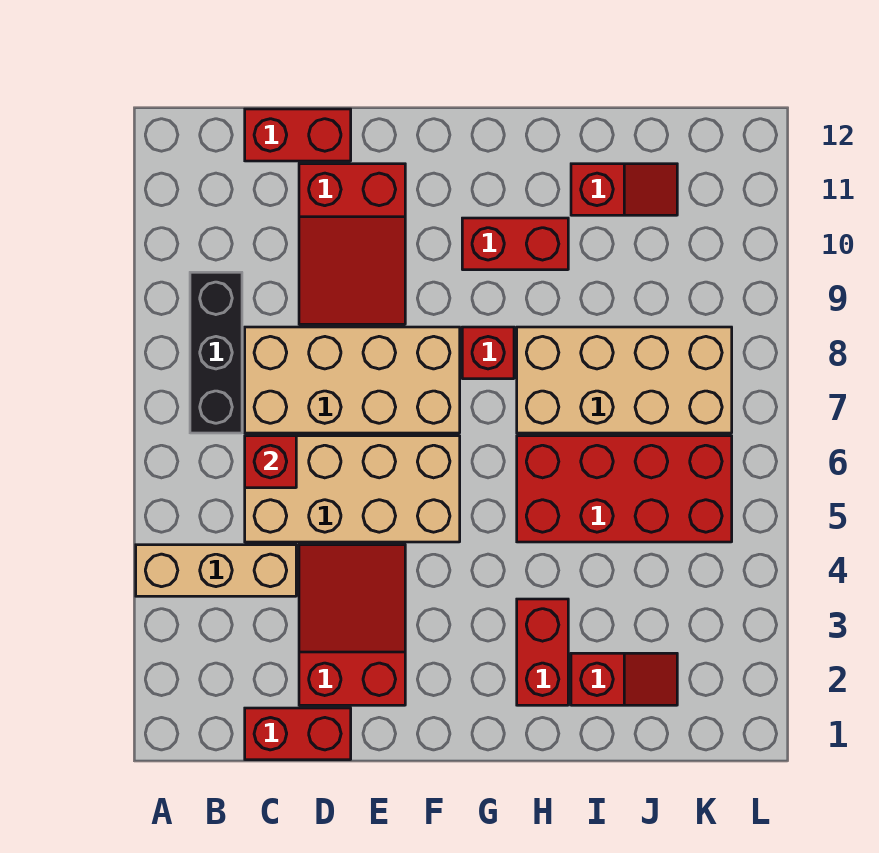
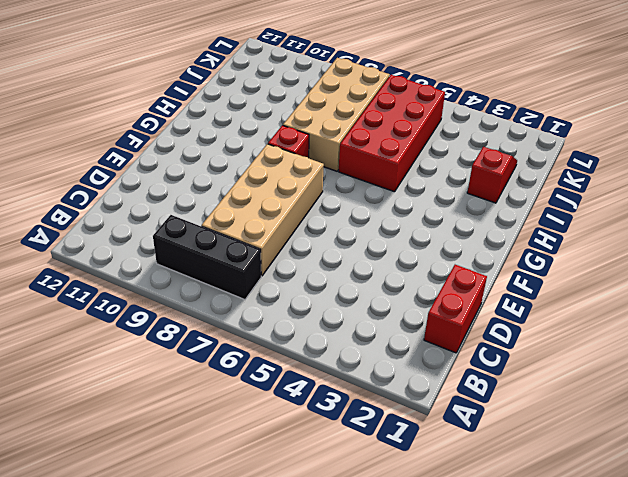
none -> tan 1x3 brick [136,545,296,596]
none -> tan 2x4 brick [245,436,460,542]
none -> red 1x2 brick [245,109,351,161]

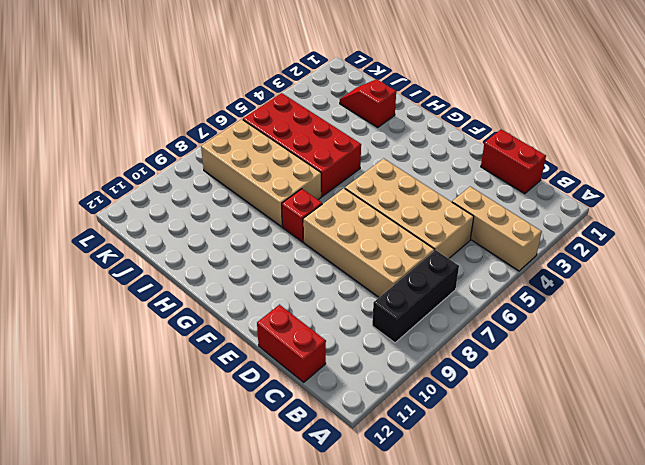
none -> red 2x3 slope [299,545,405,705]
none -> red 2x3 slope [299,164,405,324]
none -> red 1x2 brick [462,218,568,270]

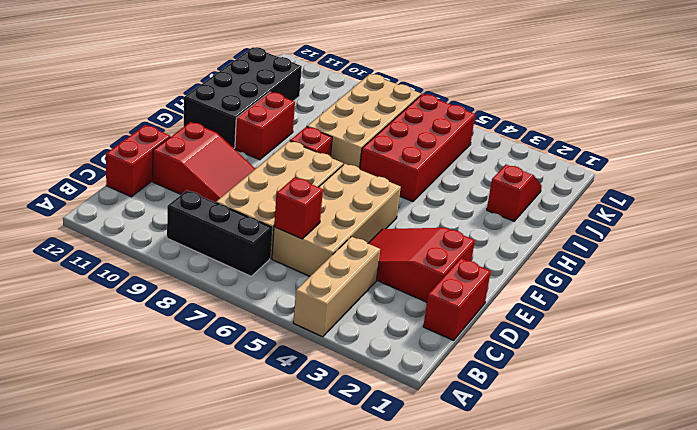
black 2x4 brick [184,47,302,148] -> red 1x2 slope [571,164,677,215]
none -> red 1x2 brick [517,599,568,705]

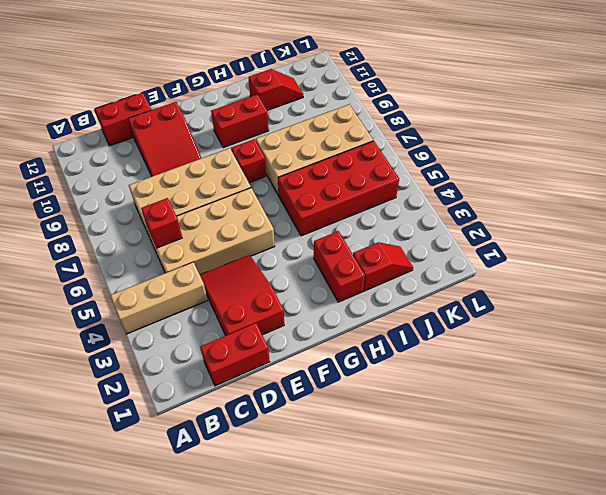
none -> black 1x3 brick [190,272,242,433]

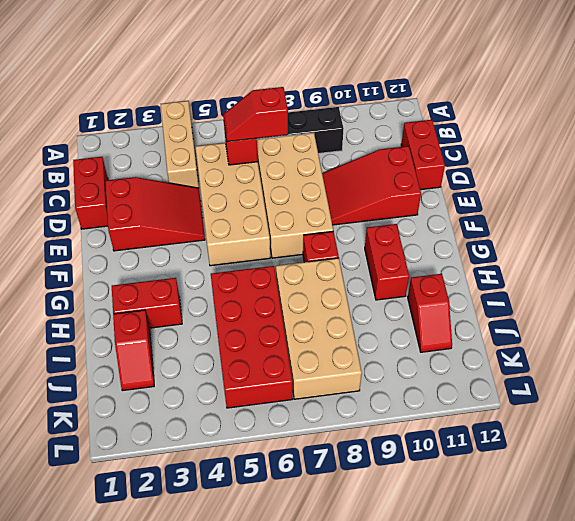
red 1x2 slope [223,87,288,142] -> none

